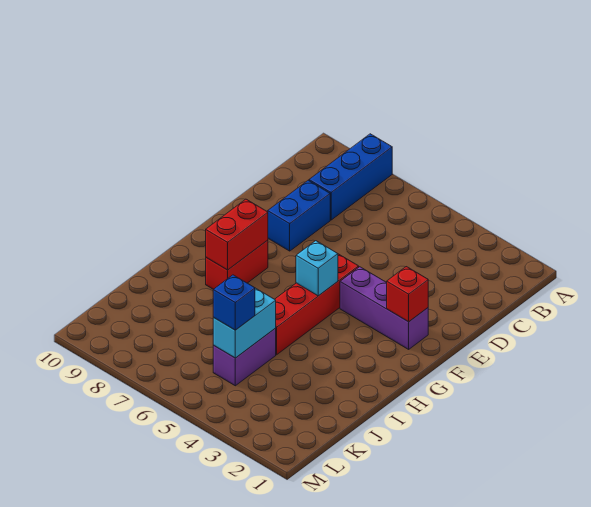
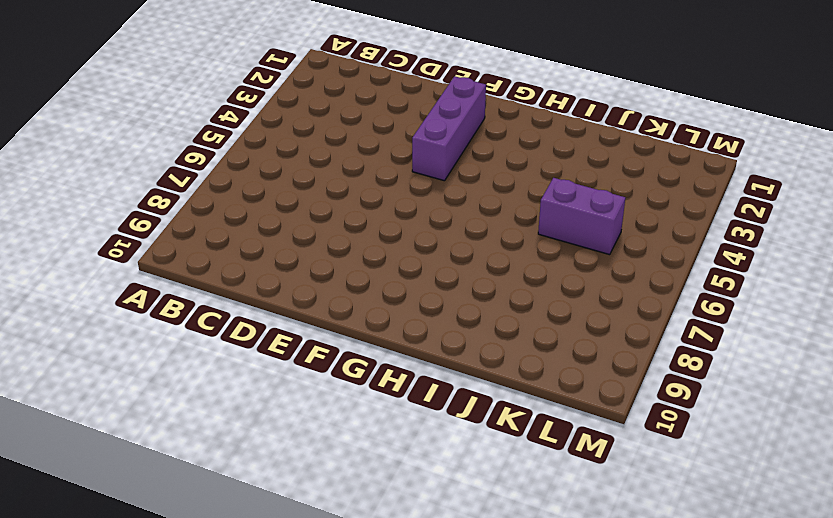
none -> blue 1x3 brick [309,134,392,220]
none -> blue 1x2 brick [268,181,330,251]

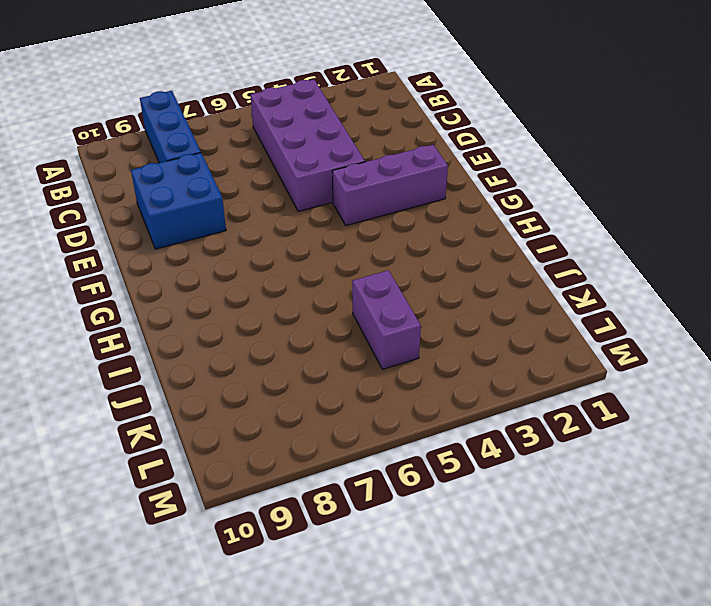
purple 2x4 brick [251,80,365,211] -> none
blue 2x2 brick [131,153,226,249] -> blue 1x2 brick [268,181,330,251]
none -> red 1x4 brick [275,254,359,355]
none -> red 1x2 brick [206,240,268,289]

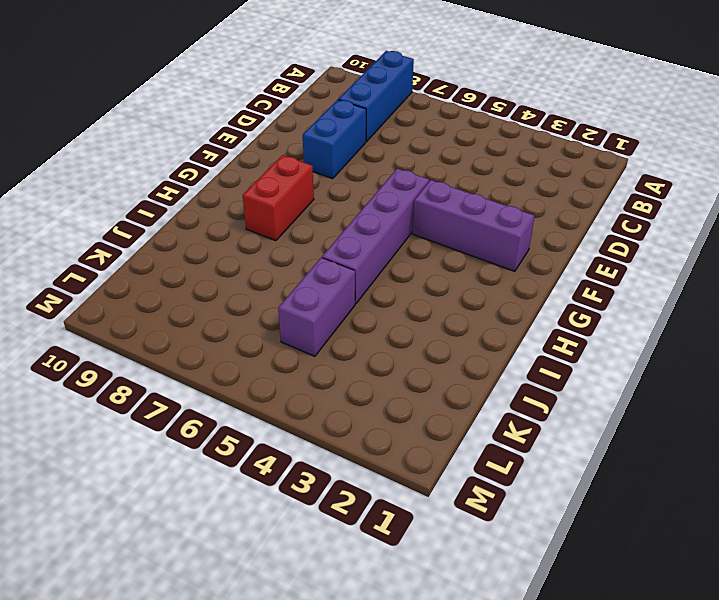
purple 1x4 brick [322,168,429,304] -> red 1x4 brick [275,254,359,355]
none -> red 1x1 brick [387,267,428,322]
none -> cyan 1x1 brick [296,241,338,296]

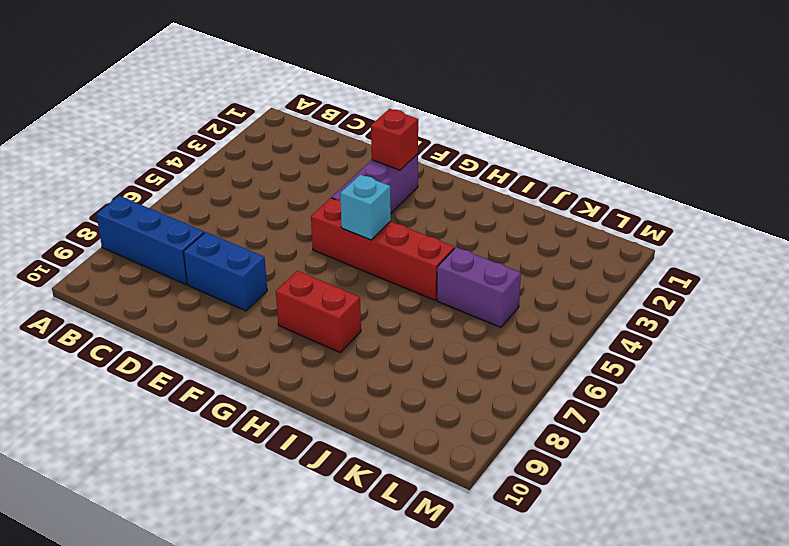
none -> red 1x2 brick [206,199,268,270]
none -> cyan 1x2 brick [213,288,276,358]

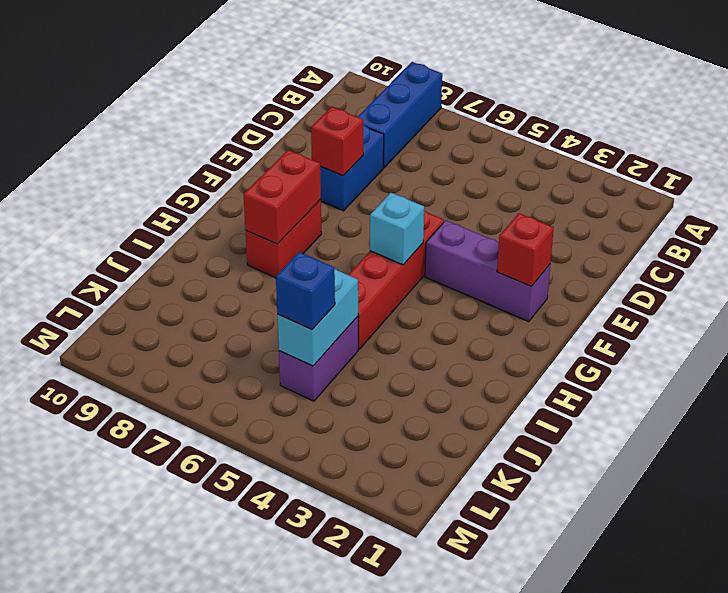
red 1x1 brick [311,107,363,176] -> none

